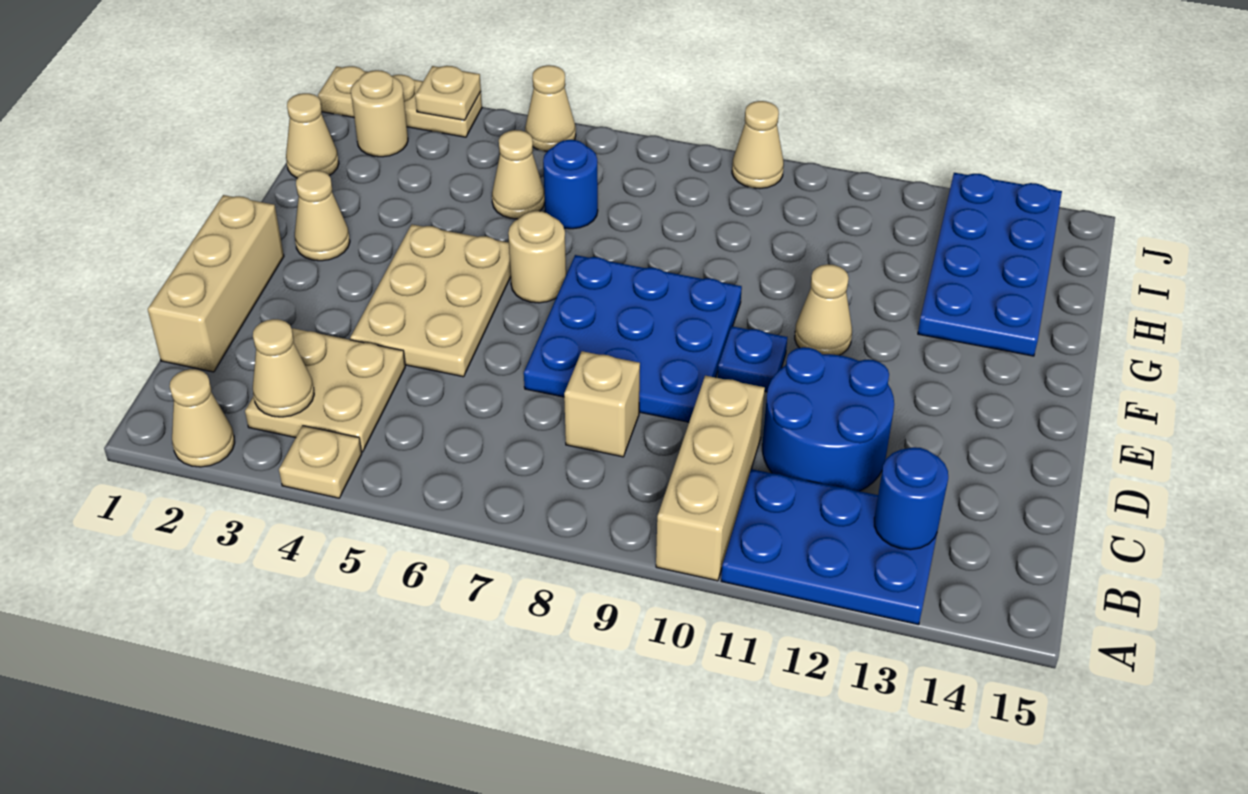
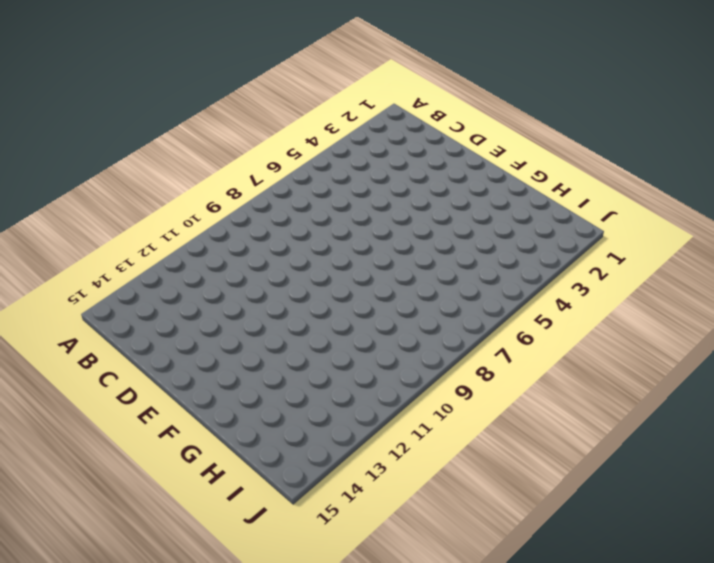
none -> tan 1x1 cone [170,369,235,467]
none -> tan 1x1 plate [279,426,362,498]
none -> tan 1x3 brick [656,376,765,581]

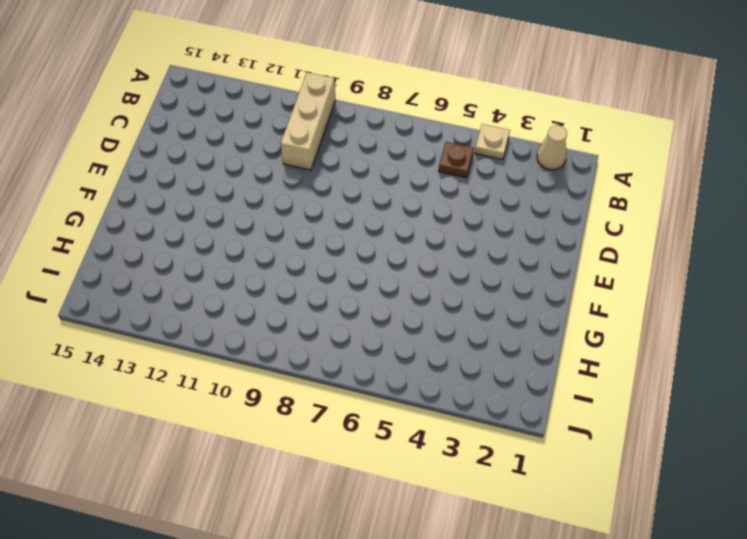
brown 1x1 plate [439,142,474,178] -> none
none -> blue 2x3 plate [721,469,937,625]
none -> tan 2x2 plate [245,328,405,452]
none -> tan 1x3 brick [148,195,284,372]

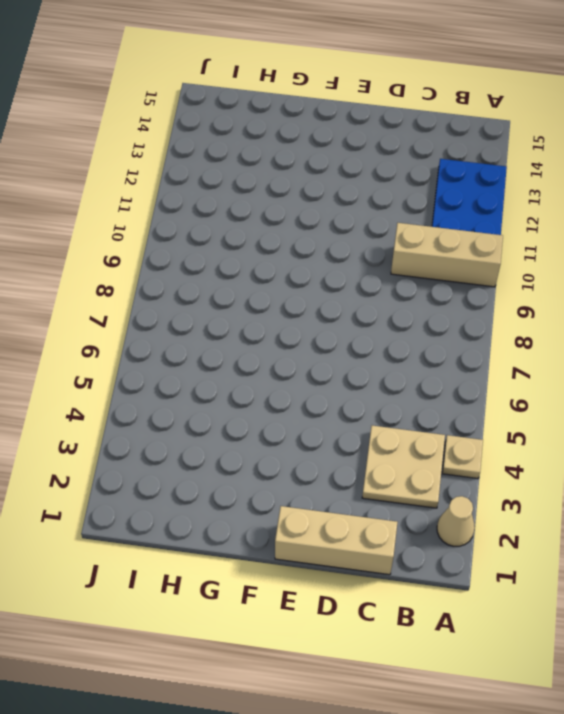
none -> tan 1x1 brick [564,351,640,457]
none -> blue 2x2 round brick [762,347,894,491]
none -> tan 2x3 plate [350,225,511,377]

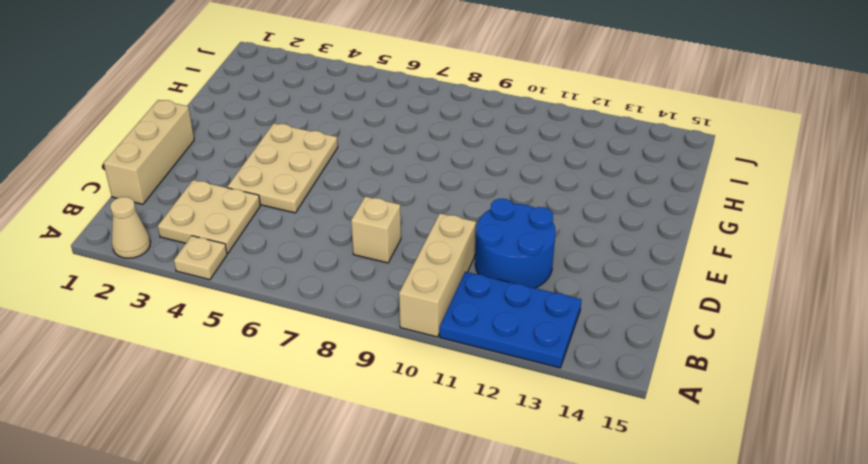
none -> blue 3x3 plate [524,255,742,422]
none -> blue 1x1 plate [718,326,787,392]
none -> tan 1x1 cone [295,170,350,261]

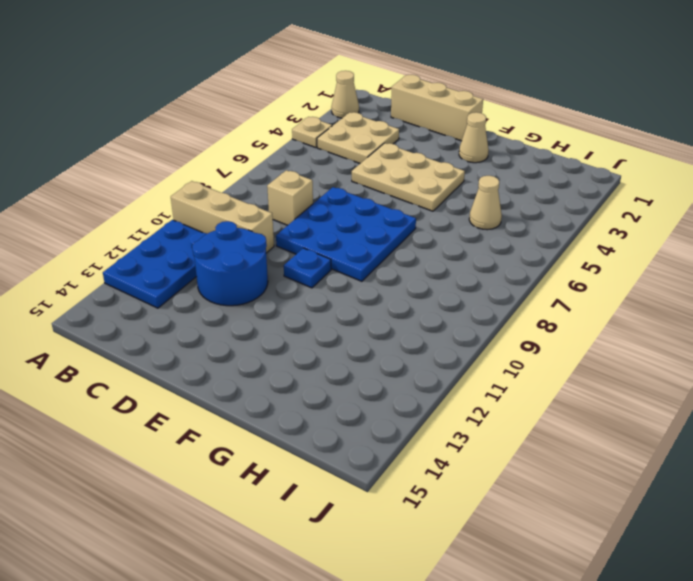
none -> tan 1x1 round brick [508,211,566,303]
none -> tan 1x1 cone [795,264,852,355]
none -> blue 2x4 plate [918,173,1062,356]

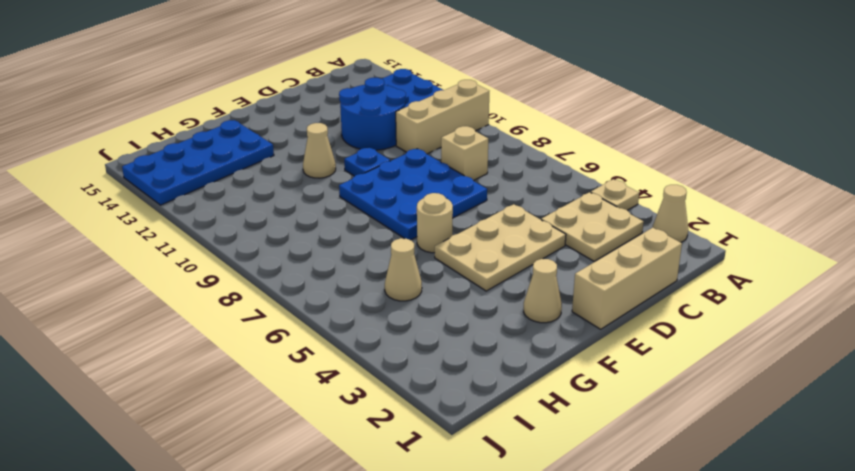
none -> tan 1x1 cone [286,93,339,178]
none -> blue 1x1 round brick [543,140,598,229]
none -> tan 1x1 round brick [351,70,408,157]

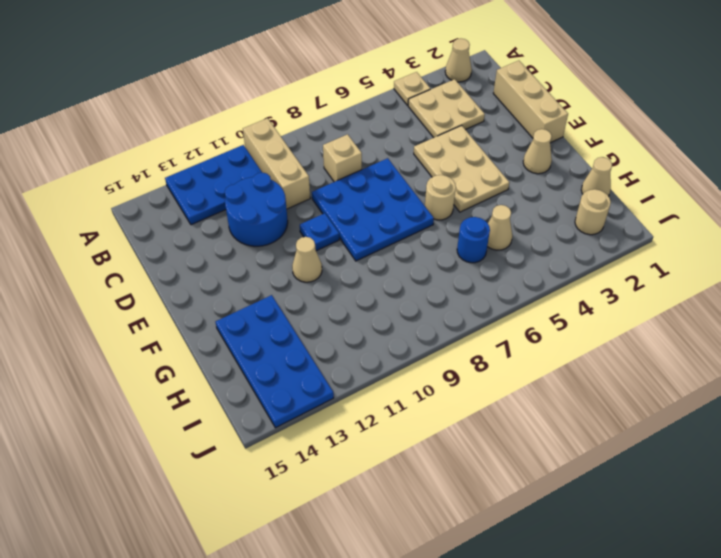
none -> tan 1x3 plate [318,66,482,137]
none -> tan 1x1 cone [525,65,576,151]
none -> tan 1x1 cone [732,101,784,189]

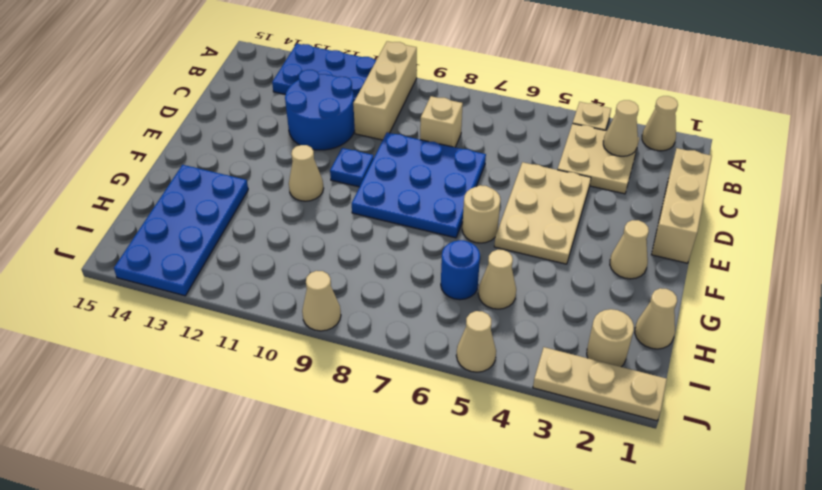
none -> blue 1x1 round brick [874,447,948,550]
none -> tan 1x1 plate [415,66,481,120]

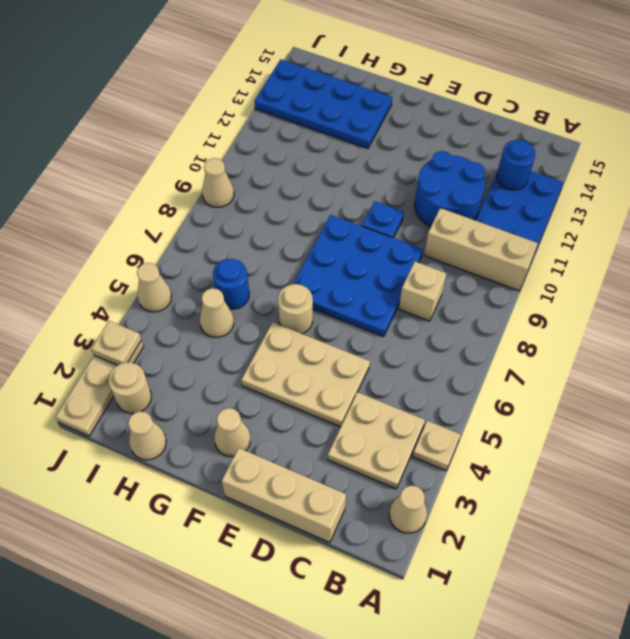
none -> tan 1x1 cone [795,264,852,355]
none -> tan 1x1 cone [253,319,314,417]

